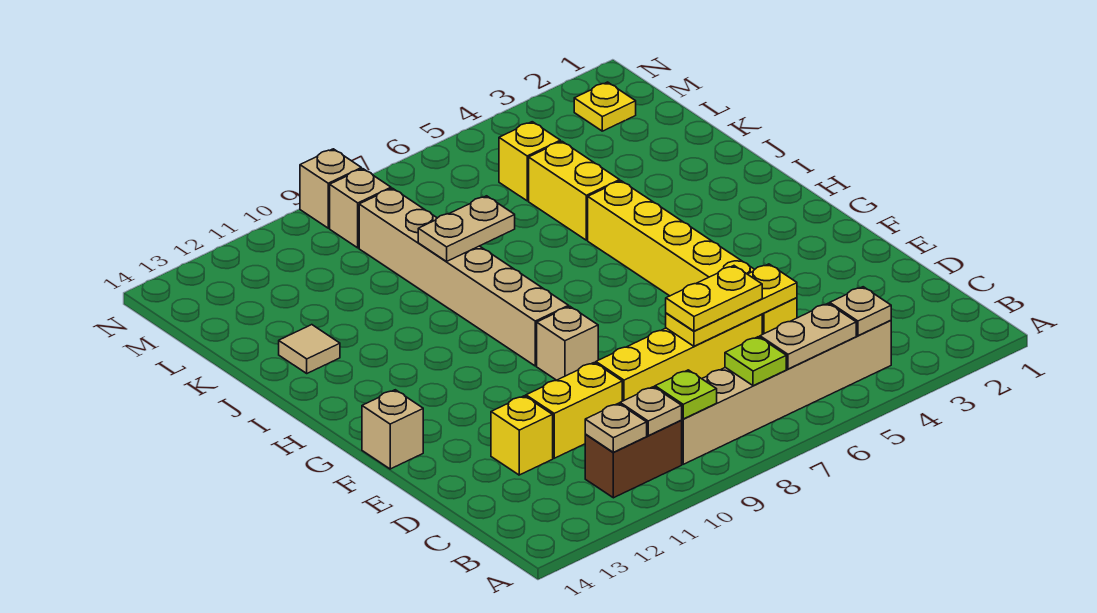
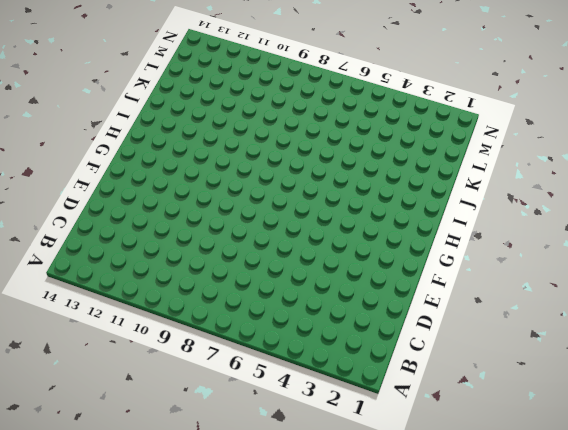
none -> tan 1x6 brick [681,321,891,464]
none -> brown 1x2 brick [585,421,682,498]
none -> yellow 1x6 brick [588,181,797,334]

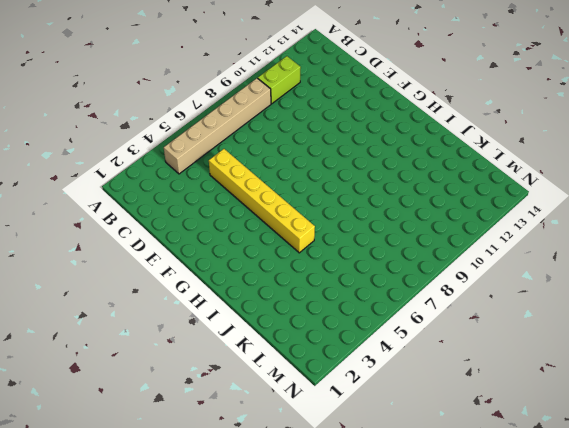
lime 1x2 brick [258,56,301,104] -> brown 1x2 brick [585,421,682,498]
none -> yellow 1x4 brick [596,314,762,401]
none -> yellow 1x2 brick [526,363,622,458]
none -> yellow 1x1 brick [491,396,553,475]

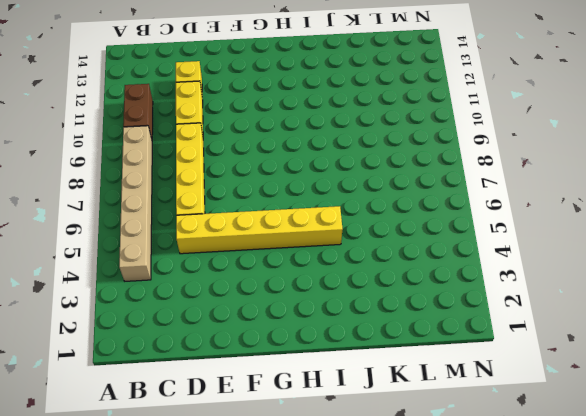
none -> tan 1x1 brick [537,307,598,380]
none -> tan 1x1 brick [362,390,423,469]
none -> tan 1x6 brick [359,188,569,366]

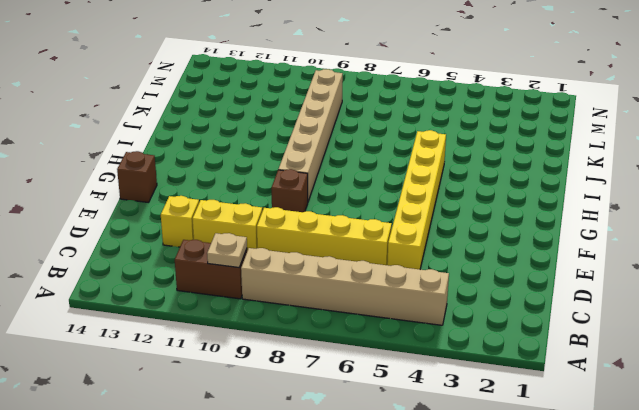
brown 1x1 brick [271,169,308,212] -> tan 1x1 brick [537,307,598,380]
brown 1x1 brick [117,151,157,203] -> tan 1x1 brick [362,390,423,469]
none -> yellow 1x2 brick [529,141,620,240]
none -> tan 1x1 tile [279,325,340,373]
none -> yellow 1x1 brick [499,122,560,201]

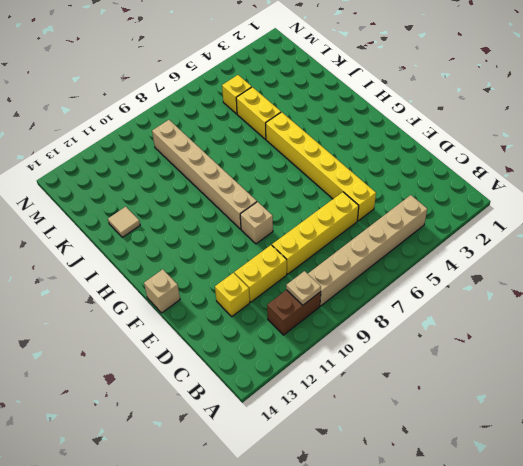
none -> yellow 1x1 plate [574,82,636,131]
none -> tan 1x1 brick [330,169,391,248]
none -> tan 1x1 brick [300,149,361,228]

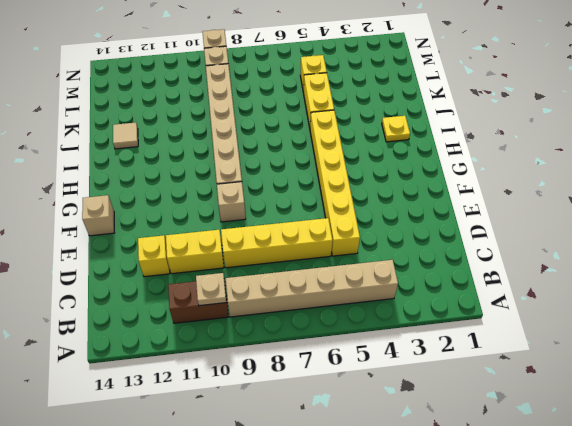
yellow 1x1 plate [382,116,410,142] -> yellow 1x1 plate moved to [574,82,636,131]
none -> tan 1x1 plate [830,287,891,336]
none -> tan 1x2 plate [760,303,856,369]
none -> lime 1x1 plate [725,337,786,386]

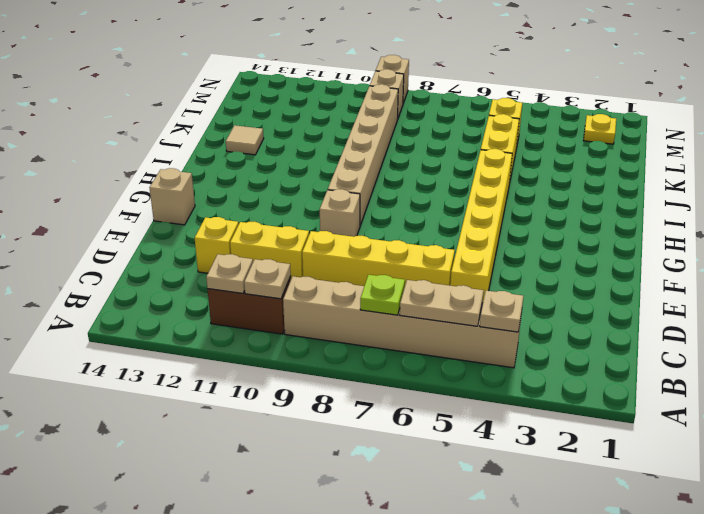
none -> lime 1x1 plate [655,370,717,419]
none -> yellow 1x3 plate [666,264,797,346]
none -> tan 1x2 plate [418,196,515,261]

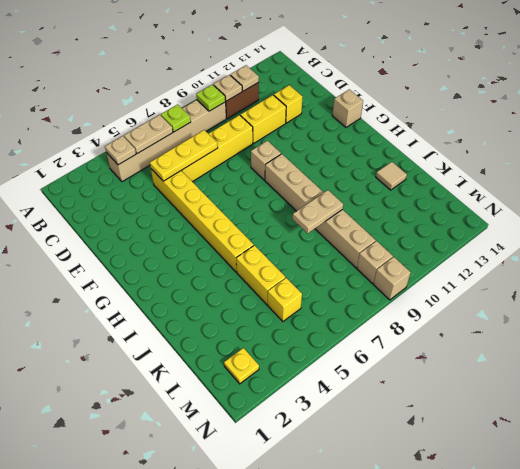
none -> yellow 1x2 plate [666,266,762,331]

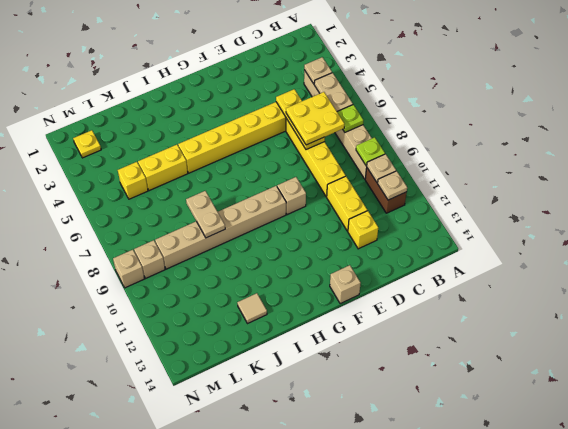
yellow 2x2 plate [286,92,344,145] -> yellow 1x2 plate [666,266,762,331]

